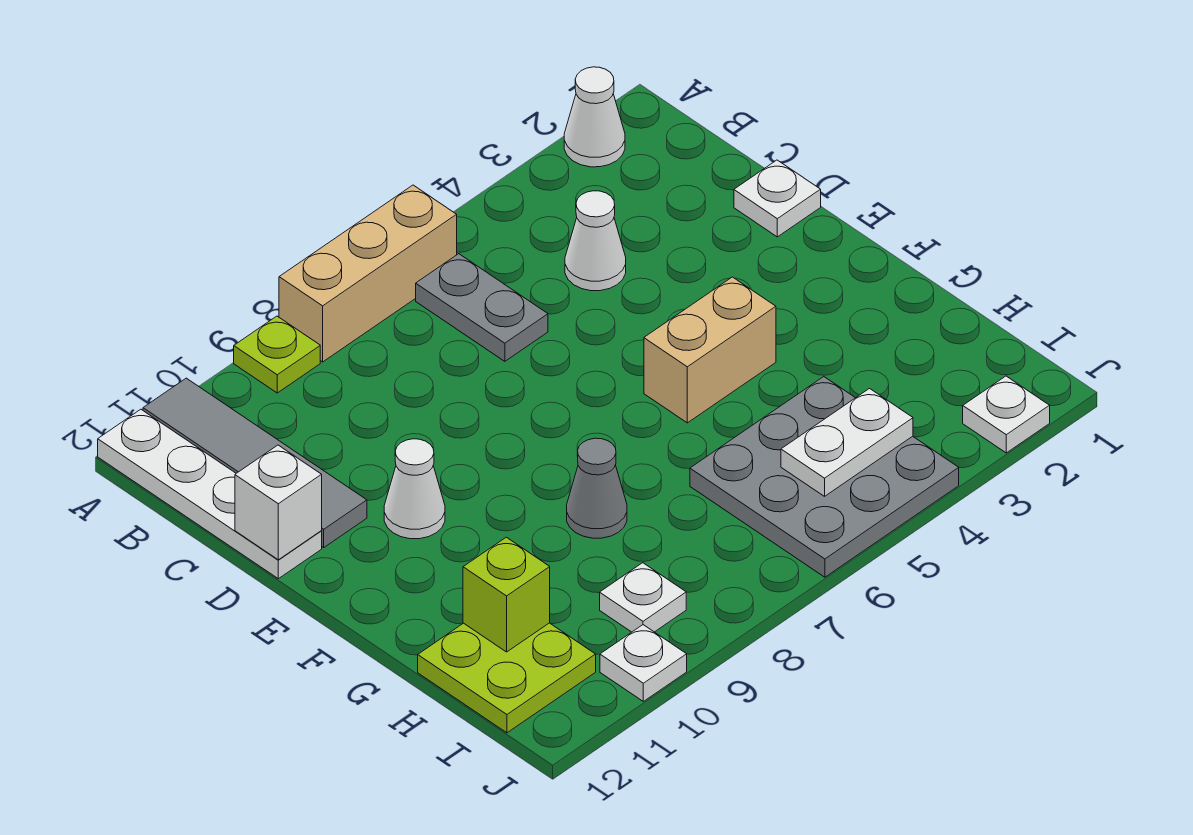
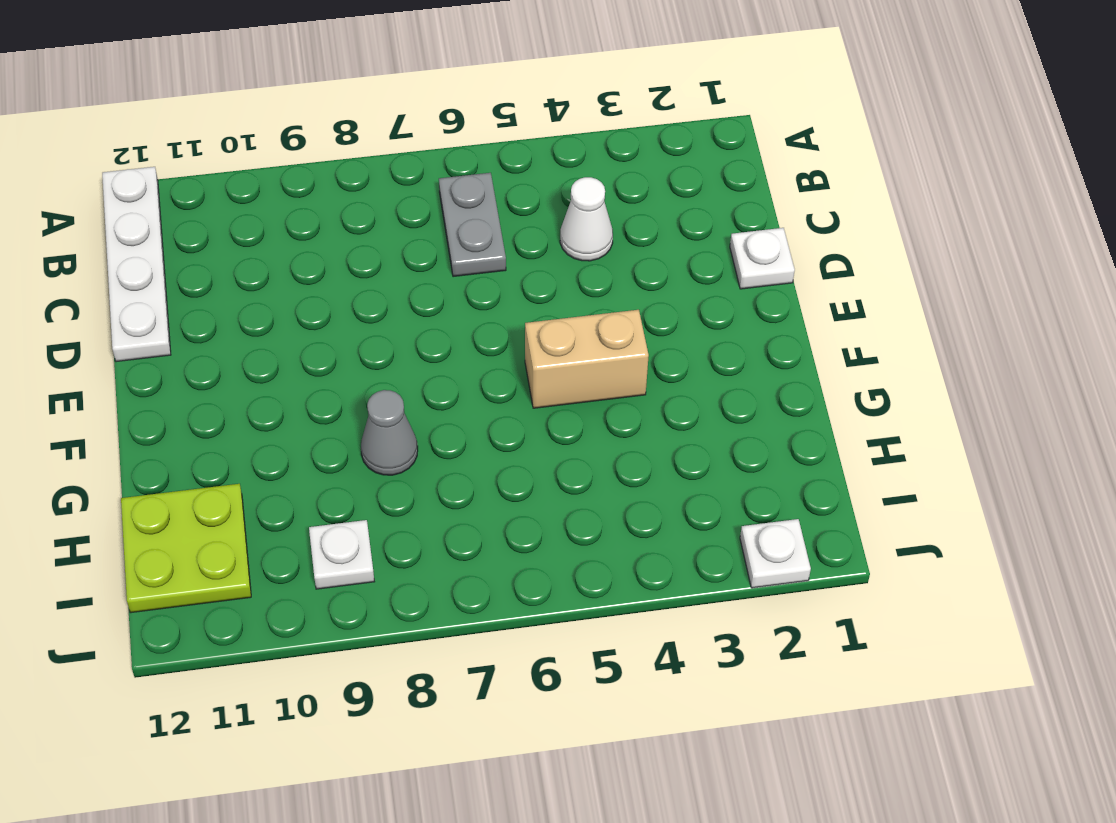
none -> white 1x1 cone [564,67,625,167]
none -> tan 1x3 brick [279,185,457,362]
none -> lime 1x1 plate [234,316,320,393]

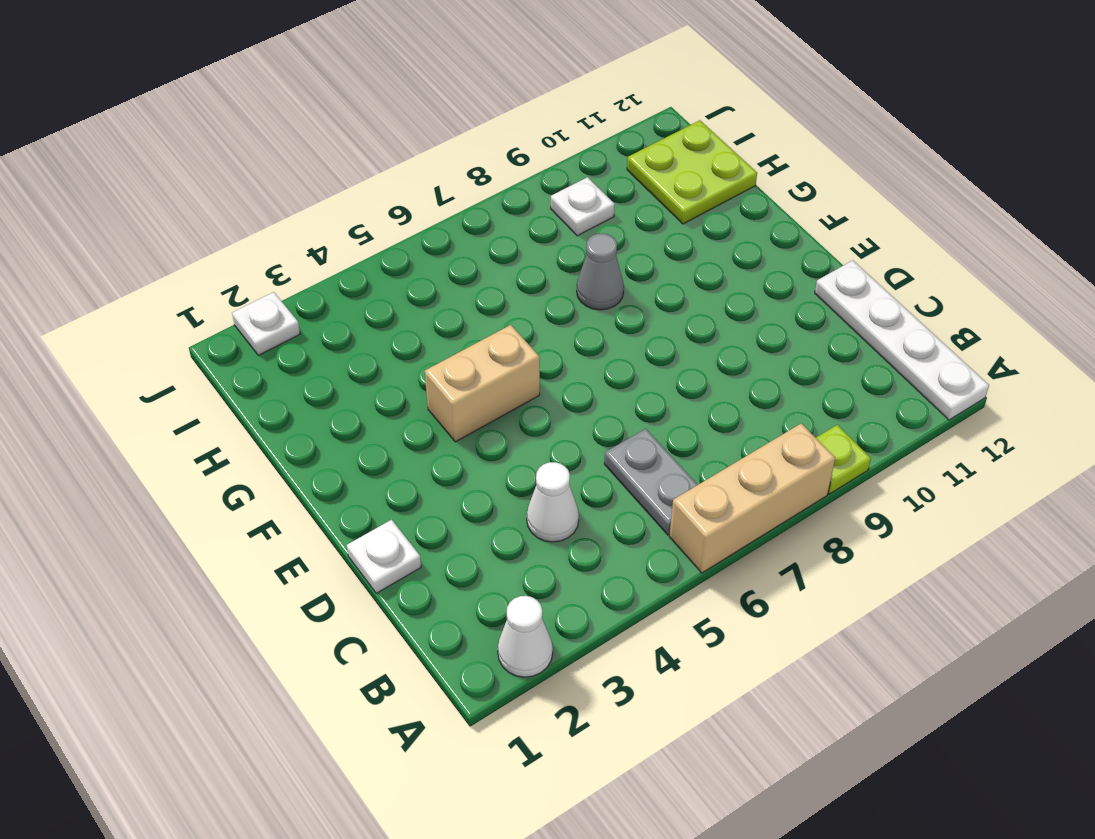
none -> grey 1x4 tile [143,378,367,547]
none -> white 1x1 cone [384,439,445,539]
none -> grey 3x3 plate [690,377,959,577]

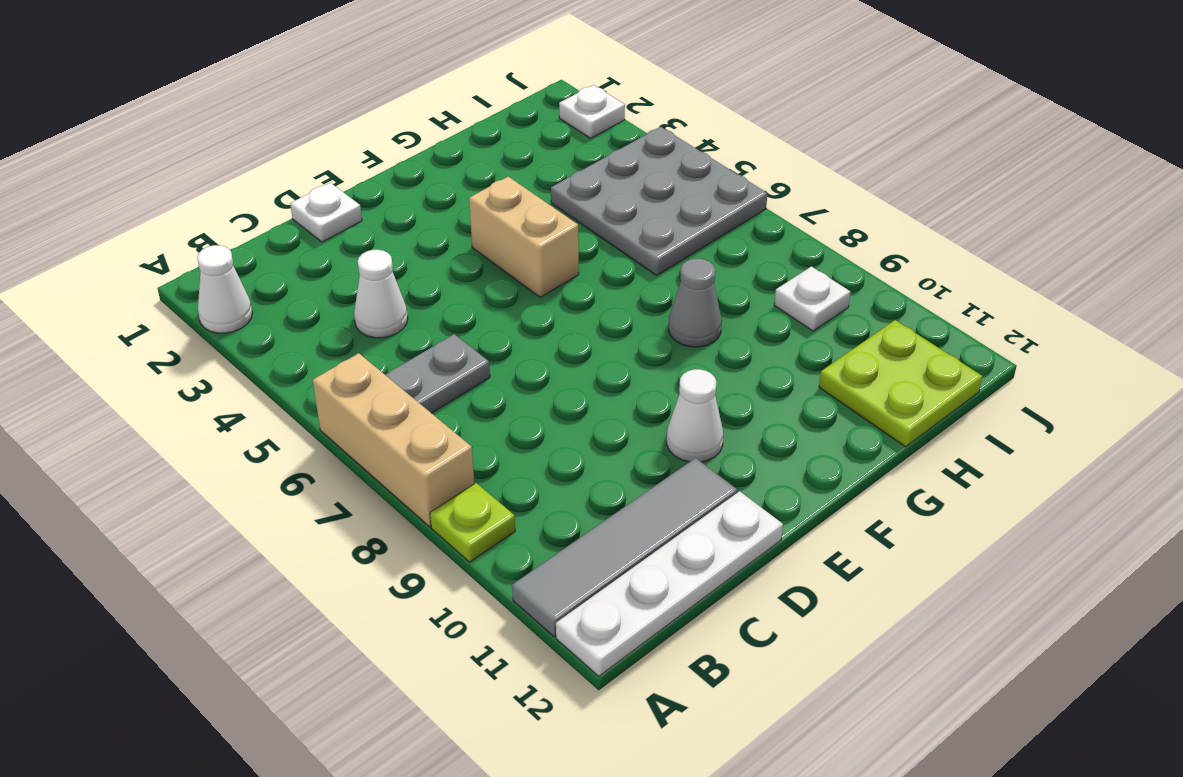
none -> white 1x1 plate [600,625,687,701]
none -> white 1x1 brick [235,445,322,560]
none -> lime 1x1 brick [463,537,550,652]

